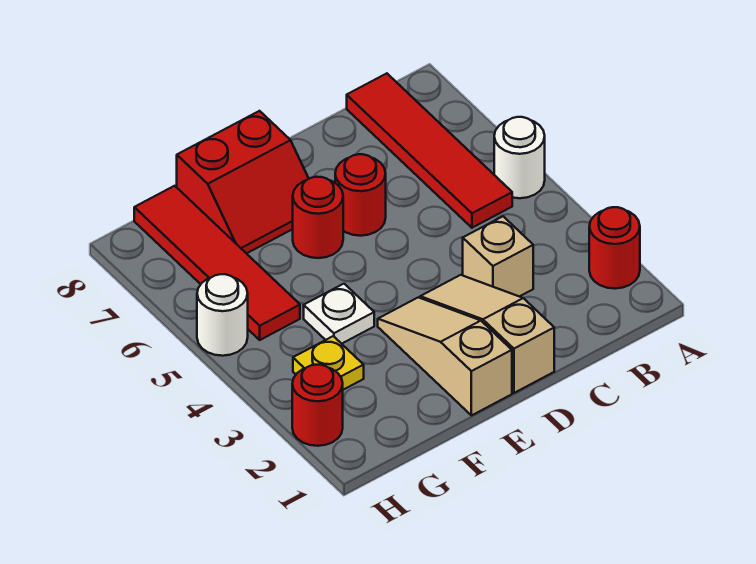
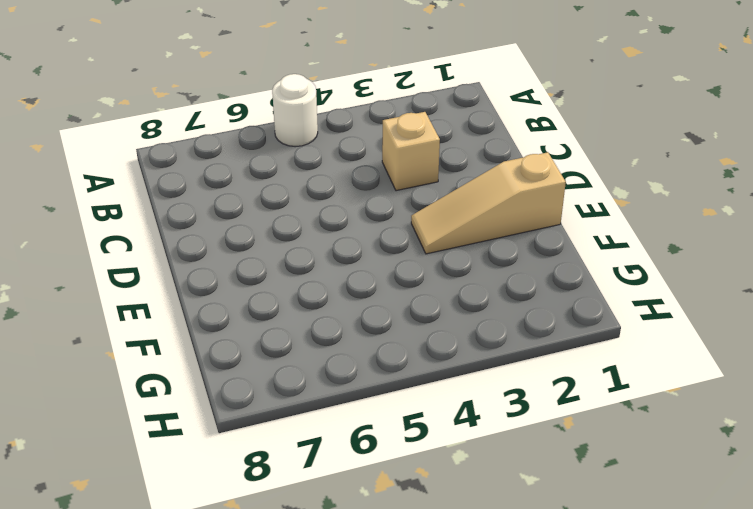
none -> red 1x1 round brick [589,207,640,289]
none -> red 1x4 tile [347,73,512,228]
none -> tan 1x3 slope [420,275,554,393]

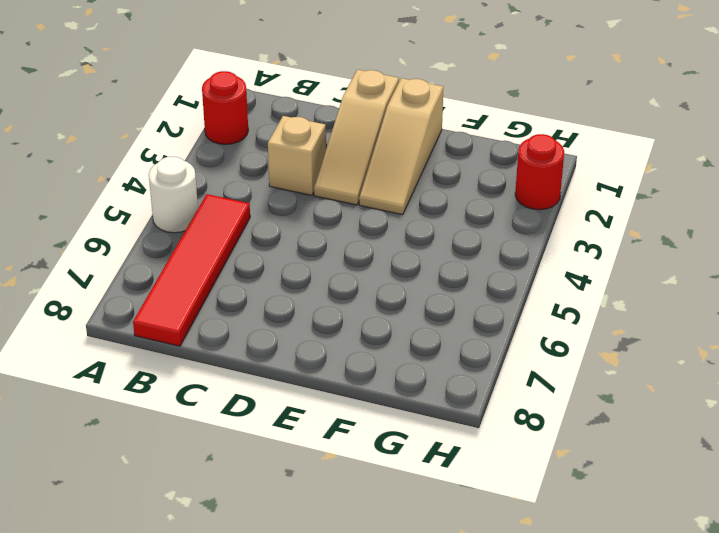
none -> red 1x1 round brick [335,154,386,236]
none -> red 1x1 round brick [293,177,343,258]
none -> red 2x2 slope [177,111,309,254]

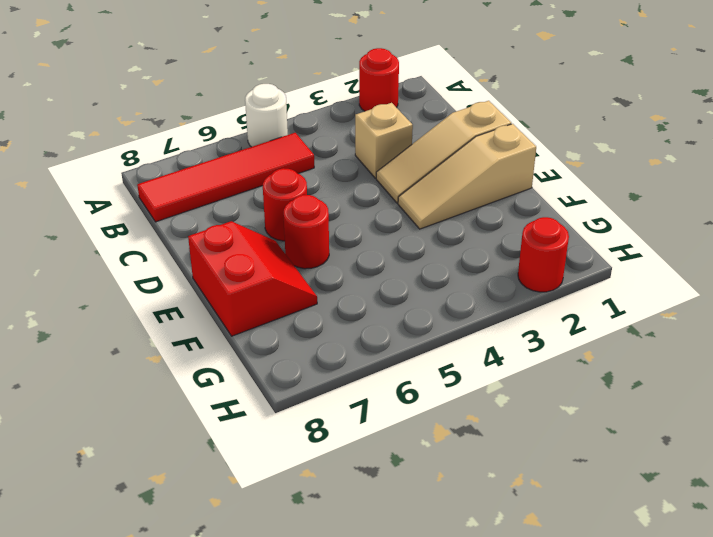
none -> white 1x1 plate [304,284,374,344]
none -> yellow 1x1 plate [293,336,364,390]
none -> red 1x4 tile [134,186,300,340]

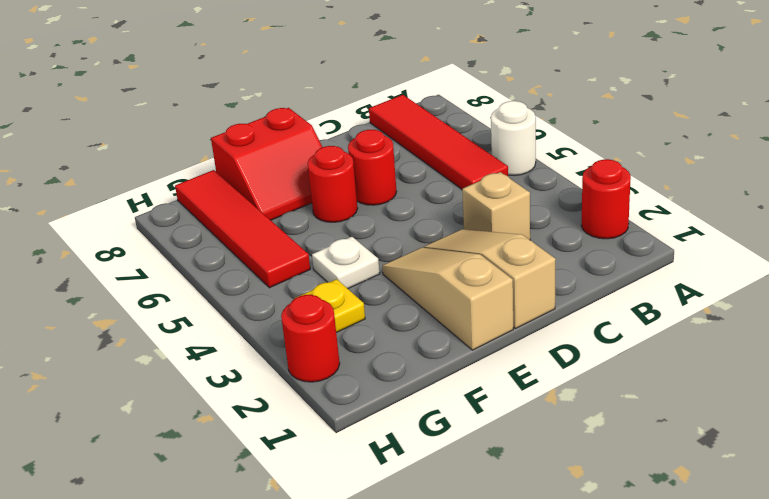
none -> white 1x1 round brick [197,274,248,356]

